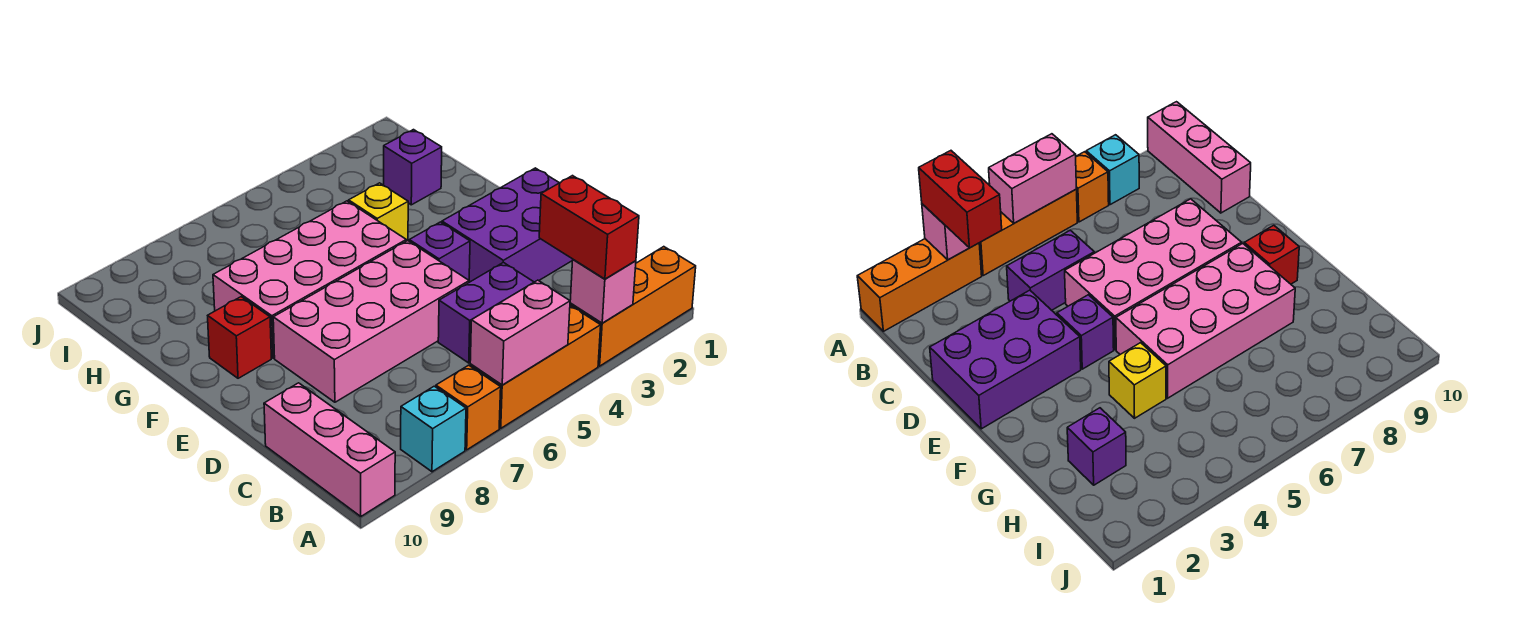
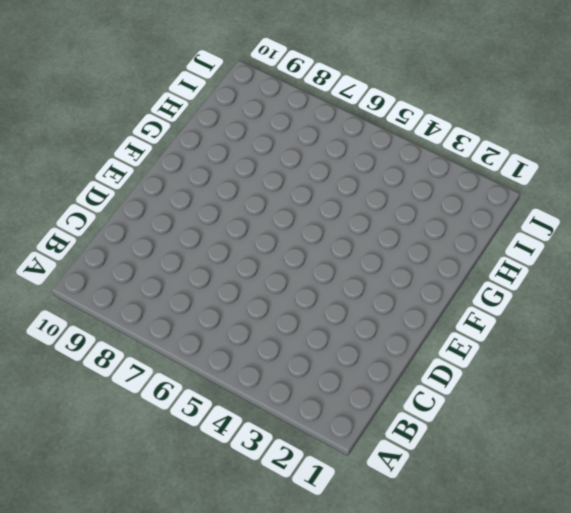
none -> orange 1x3 brick [570,247,696,366]
none -> orange 1x3 brick [470,305,601,428]
none -> orange 1x1 brick [436,365,501,450]

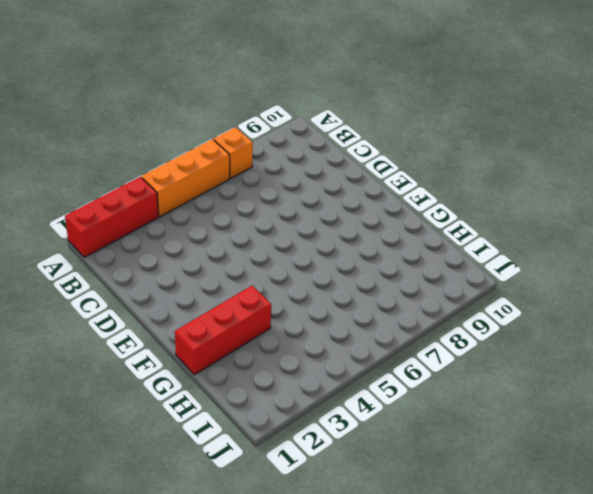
red 1x3 brick [65,177,158,257] -> orange 1x3 brick [570,247,696,366]
red 1x3 brick [175,286,271,375] -> none
none -> cyan 1x1 brick [401,386,466,472]
none -> pink 1x3 brick [264,383,395,517]
none -> purple 1x2 brick [438,262,534,363]

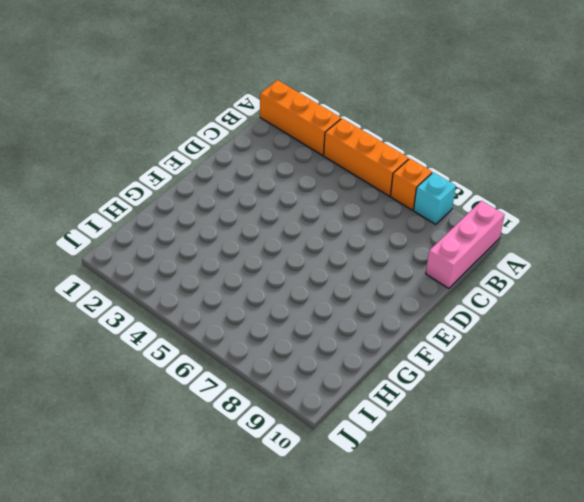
none -> purple 1x2 brick [438,262,534,363]
none -> purple 2x3 brick [442,168,573,282]
none -> pink 2x4 brick [273,241,469,402]

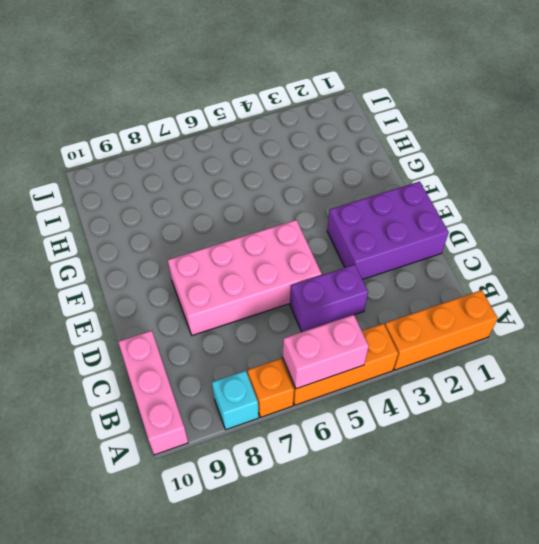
none -> purple 1x1 brick [409,222,470,280]
none -> pink 2x4 brick [213,201,406,358]
none -> red 1x1 brick [208,297,271,378]

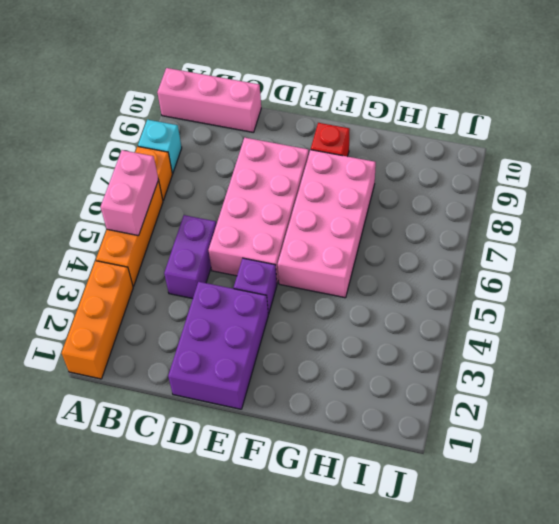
none -> yellow 1x1 brick [349,183,408,241]
none -> purple 1x1 brick [384,130,442,205]
none -> pink 1x1 brick [570,260,636,323]

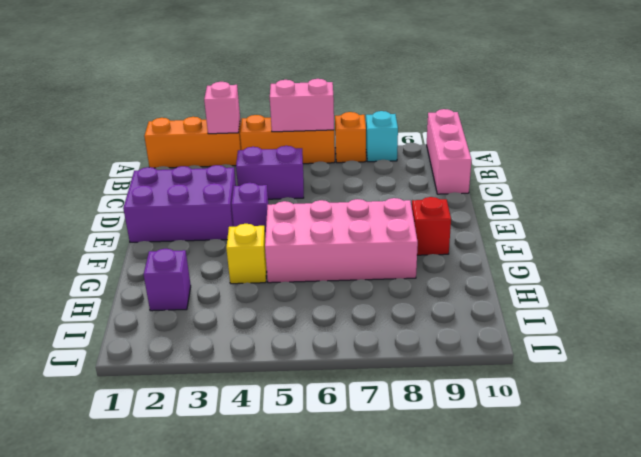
none -> pink 2x4 brick [273,241,469,402]
none -> red 1x2 brick [539,176,639,279]

